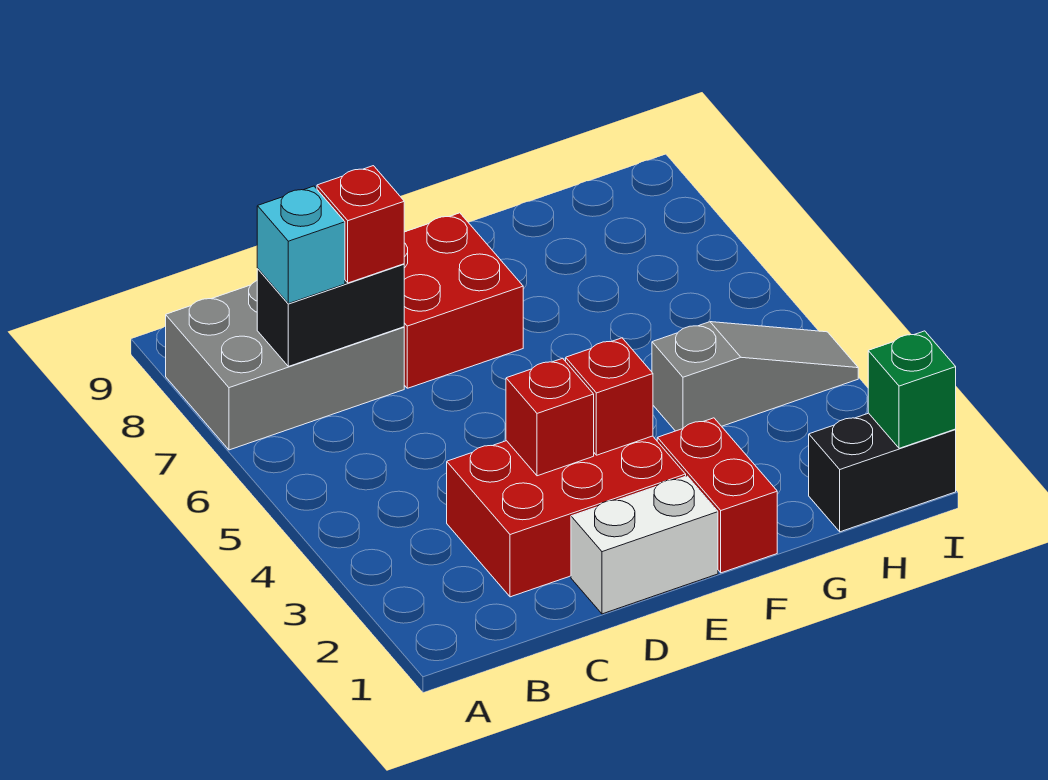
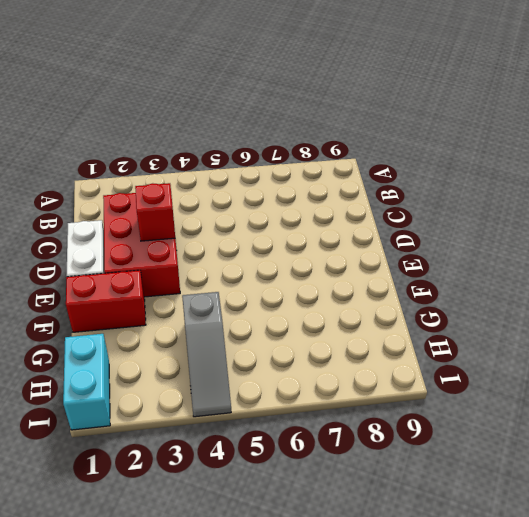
cyan 1x2 brick [63,334,110,430] -> black 1x2 brick [809,413,956,532]
none -> grey 2x3 brick [166,281,404,450]
none -> red 2x2 brick [404,213,523,388]
none -> black 1x2 brick [257,264,404,366]

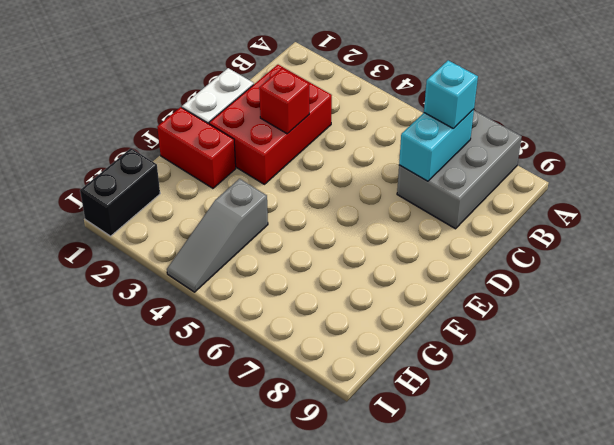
cyan 1x2 brick [399,109,474,181] -> black 1x2 brick [257,264,404,366]
none -> red 2x2 brick [404,213,523,388]
none -> red 1x1 brick [566,338,653,455]
none -> green 1x1 brick [868,331,956,448]

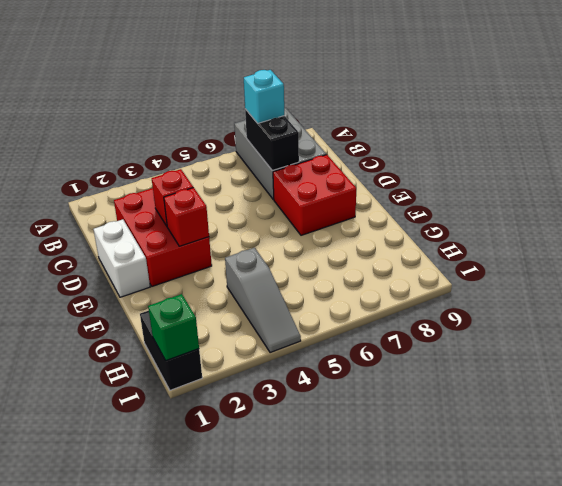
none -> red 1x2 brick [657,418,777,573]
none -> red 1x1 brick [317,166,404,283]

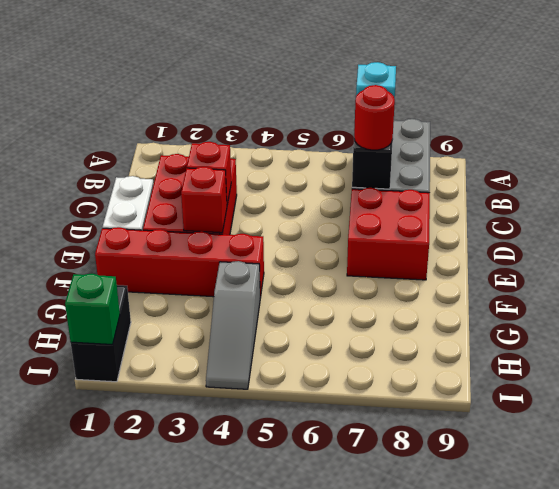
red 1x1 round brick [354,85,395,150] -> red 1x1 brick [317,166,404,283]
red 1x4 brick [95,227,264,298] -> red 1x2 brick [657,418,777,573]

